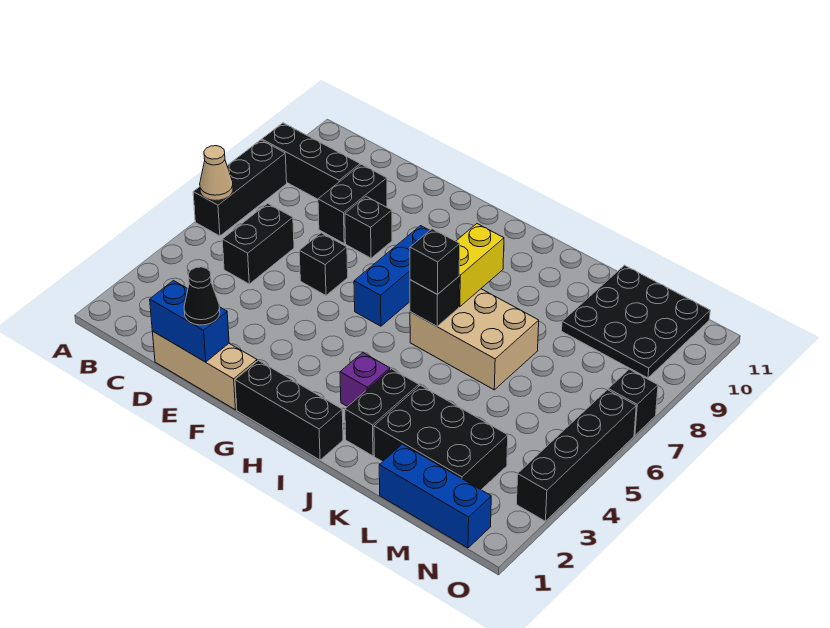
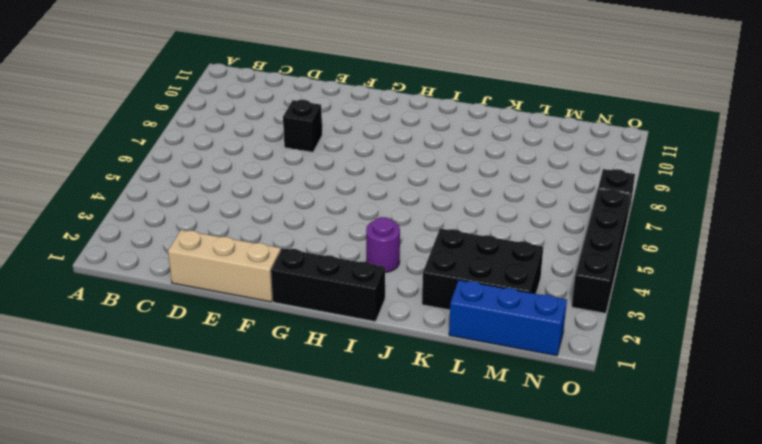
purple 1x1 round brick [366,217,400,272] -> purple 1x1 brick [340,353,390,407]
none -> black 1x3 brick [193,140,287,236]
none -> black 1x3 brick [262,123,360,199]
none -> black 1x2 brick [222,203,294,284]

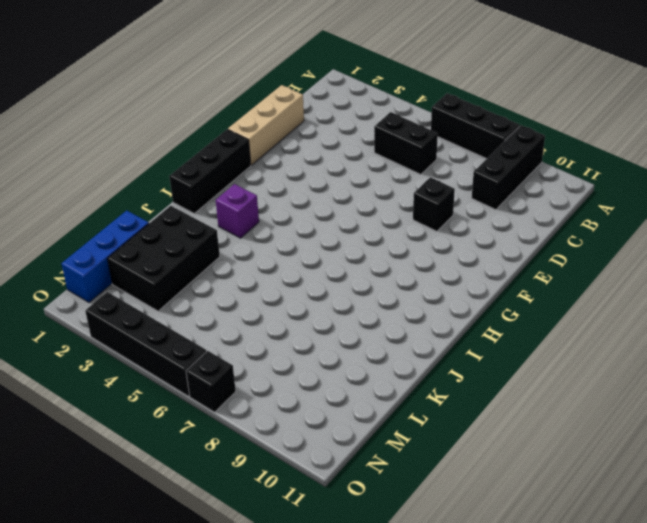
none -> black 1x2 brick [318,165,387,243]
none -> black 1x1 brick [299,233,348,295]
none -> blue 1x3 brick [354,226,430,326]

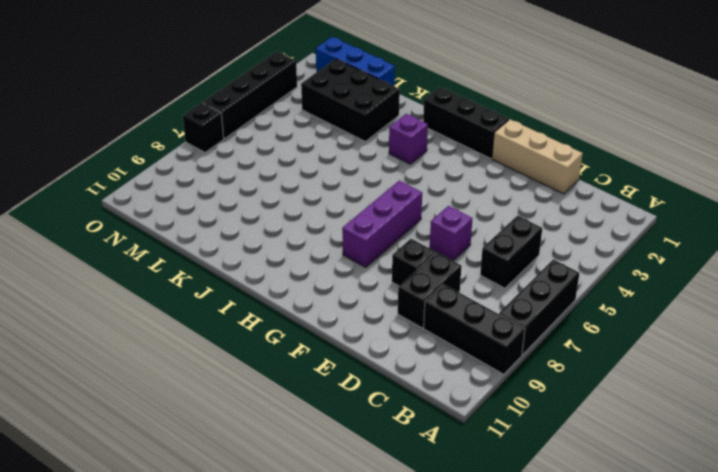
purple 1x1 brick [430,206,473,261] -> black 1x1 brick [299,233,348,295]
purple 1x3 brick [342,181,422,267] -> blue 1x3 brick [354,226,430,326]
none -> tan 2x3 brick [410,289,539,390]
none -> black 1x2 brick [345,369,419,456]
none -> black 3x3 plate [562,265,710,378]

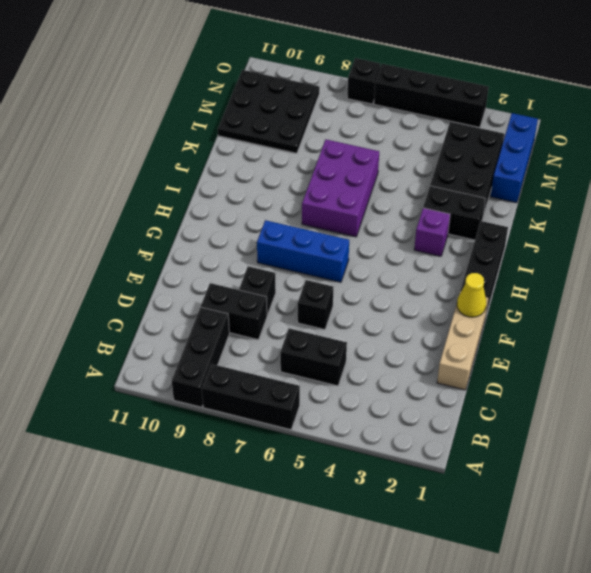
yellow 1x1 cone [457,273,486,317] -> none
purple 2x3 brick [302,139,379,237] -> tan 2x3 brick [410,289,539,390]
none -> tan 1x1 cone [200,146,233,200]
none -> blue 1x2 brick [150,281,229,362]
none -> black 1x1 brick [410,277,459,326]

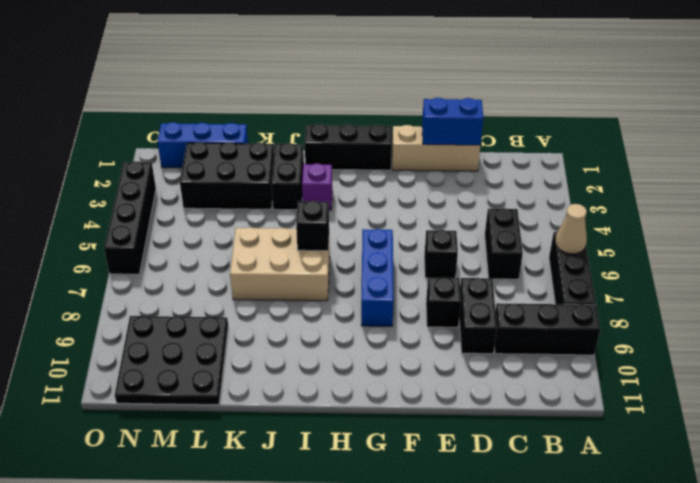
none -> black 1x1 brick [608,369,658,435]
none -> yellow 1x2 brick [456,224,504,307]
none -> black 1x1 cone [184,267,220,325]

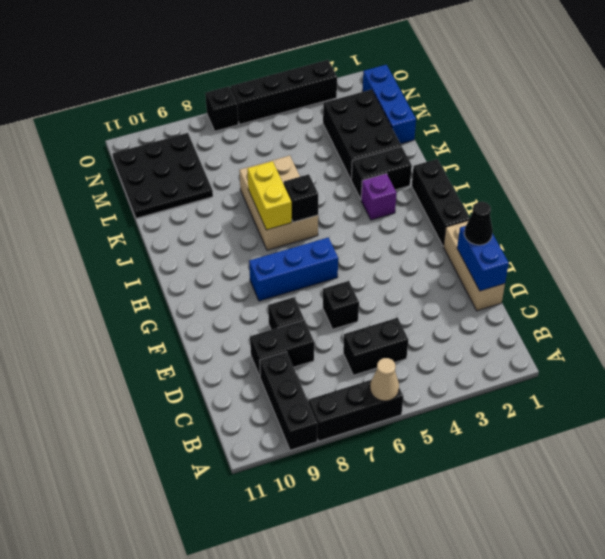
yellow 1x2 brick [247,161,292,230] -> yellow 1x2 brick turned to [456,224,504,307]
none -> black 1x1 brick [410,229,460,295]

